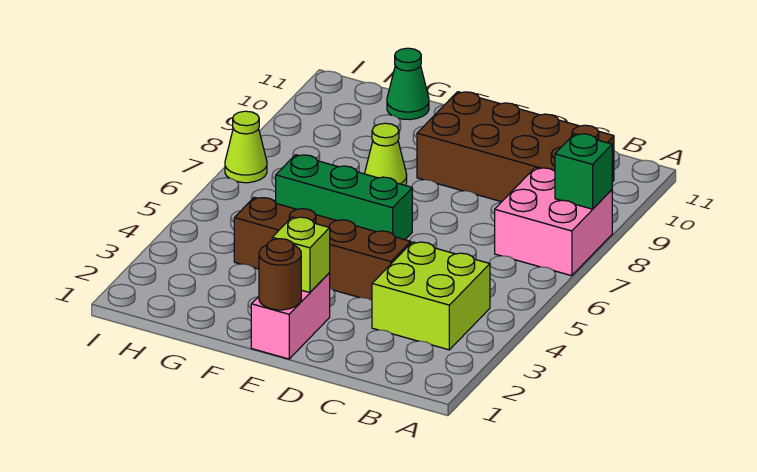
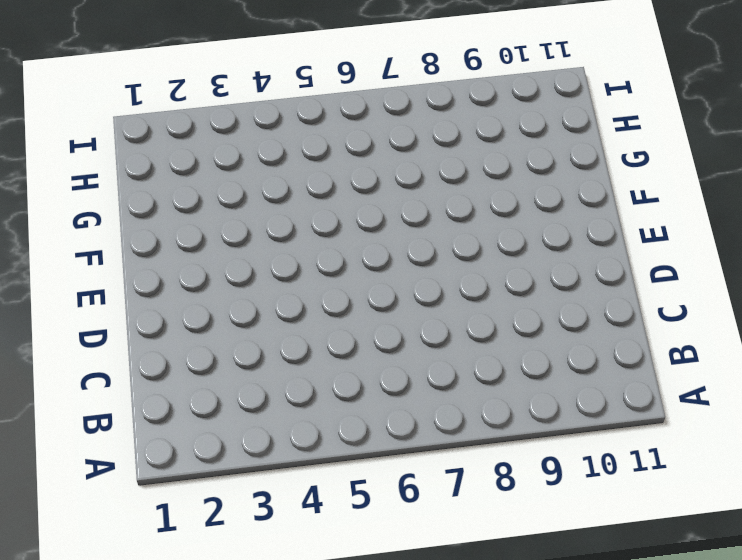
none -> pink 2x2 brick [495,168,612,276]
none -> lime 2x2 brick [372,242,490,350]
none -> brown 2x4 brick [417,92,614,202]

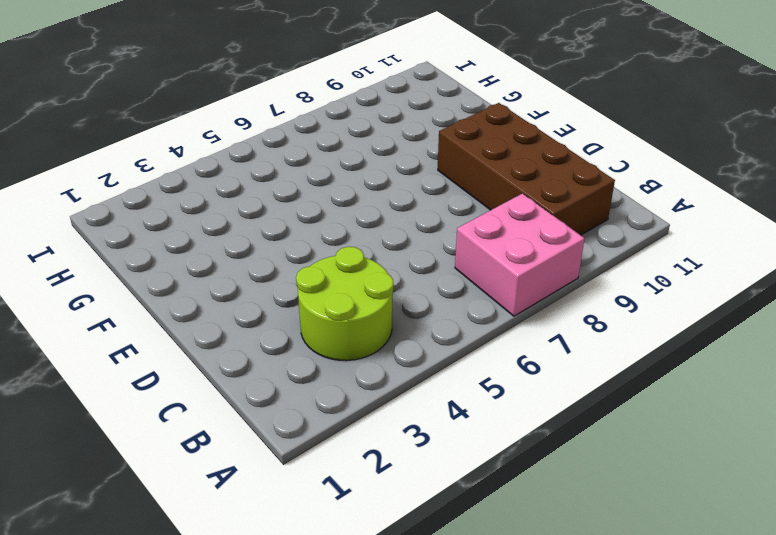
lime 2x2 round brick [296,247,393,361] -> lime 2x2 brick [372,242,490,350]
none -> brown 1x4 brick [234,197,411,300]
none -> pink 1x2 brick [251,273,330,359]
none -> green 1x3 brick [276,155,412,240]

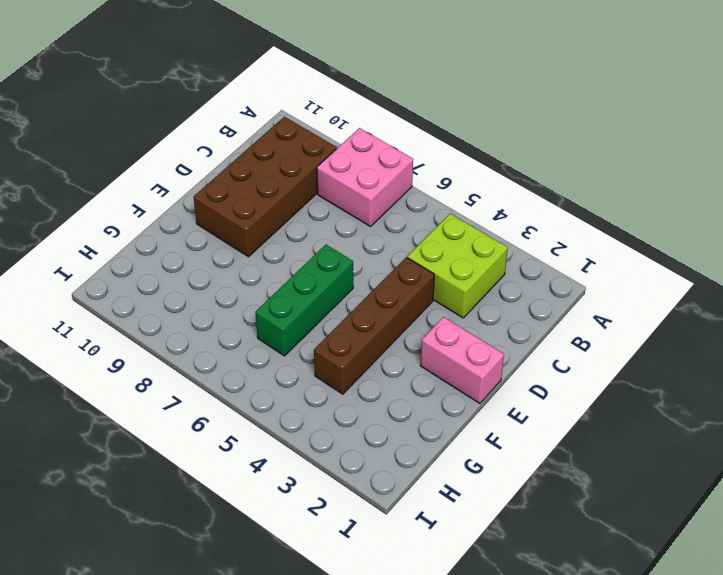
none -> lime 1x1 cone [365,123,407,186]
none -> green 1x1 cone [387,48,429,120]
none -> lime 1x1 cone [225,111,267,183]

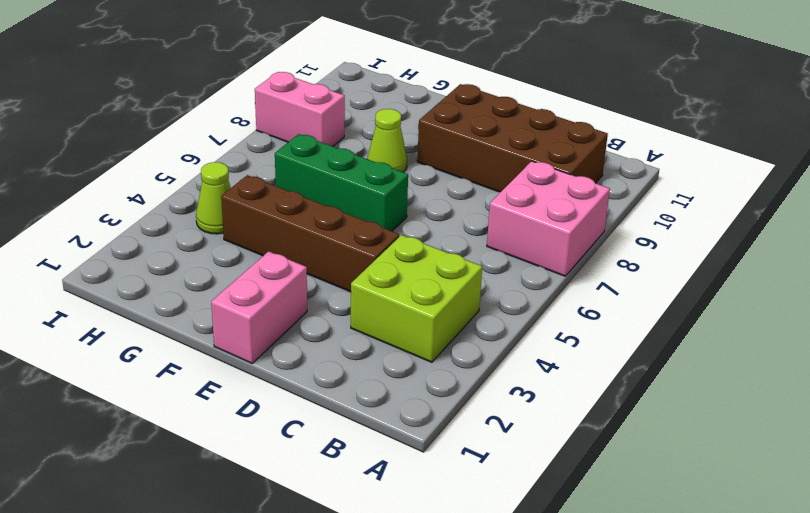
lime 1x1 cone [196,162,231,234] -> lime 1x1 cone moved to [225,111,267,183]
pink 1x2 brick [255,72,345,146] -> none
none -> green 1x1 cone [387,48,429,120]
none -> green 1x1 brick [555,134,612,209]
none -> brown 1x1 round brick [259,239,301,310]

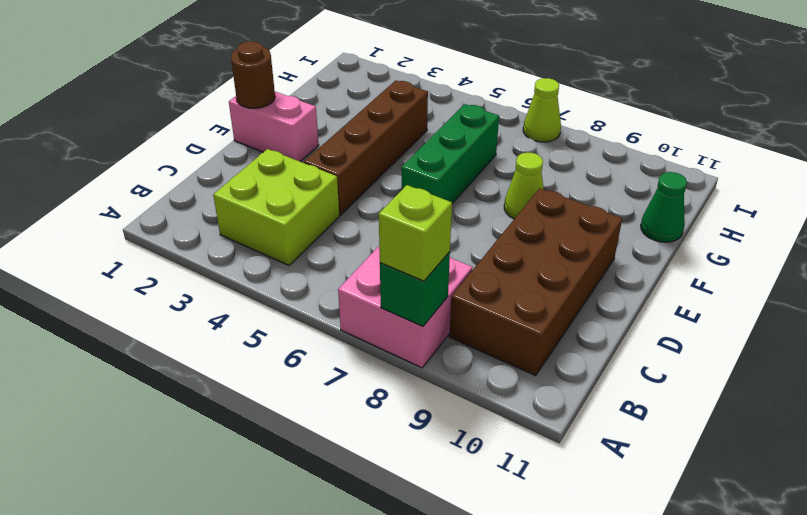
lime 1x1 brick [379,185,452,281] -> lime 1x1 brick moved to [272,217,330,293]

